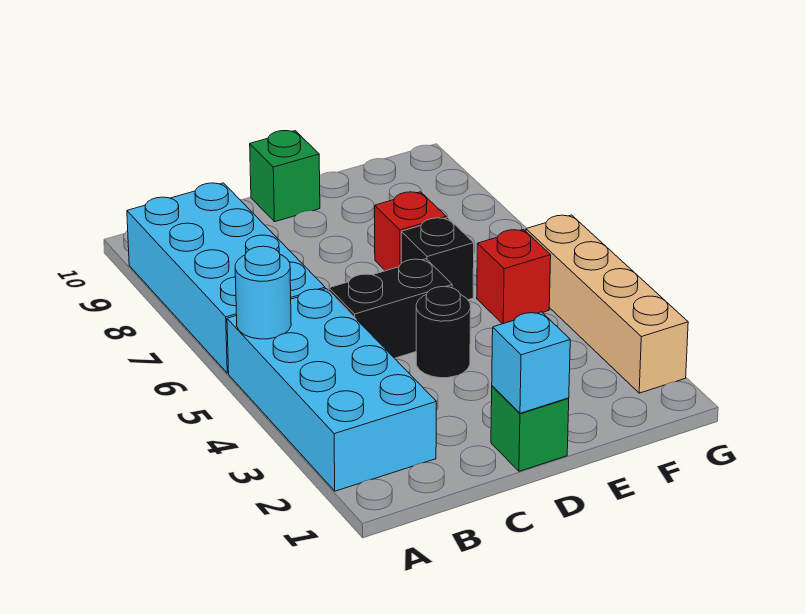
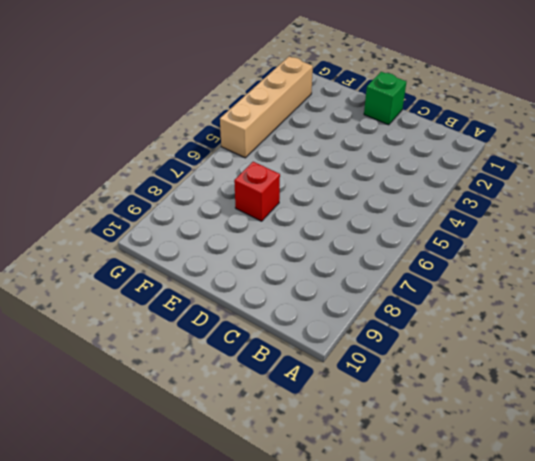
none -> cyan 2x4 brick [227,289,436,491]
none -> cyan 2x4 brick [127,183,325,373]
none -> black 1x2 brick [329,259,452,358]

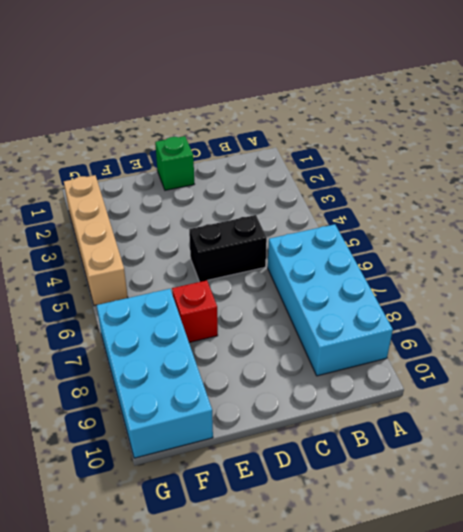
cyan 2x4 brick [97,289,213,458] -> cyan 2x4 brick moved to [227,289,436,491]
none -> black 1x1 round brick [416,287,471,378]
none -> green 1x1 brick [250,131,320,222]
none -> black 1x1 brick [401,218,474,300]

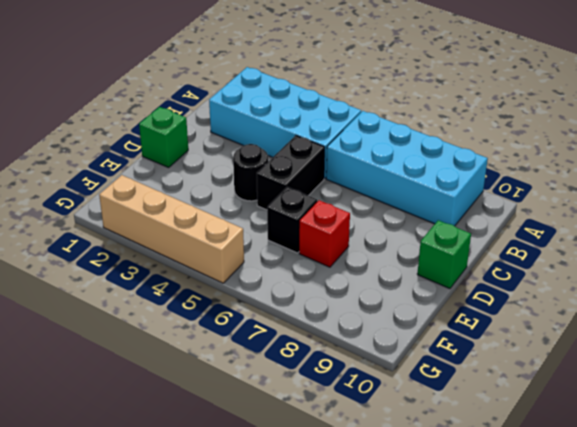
none -> red 1x1 brick [477,230,551,324]
none -> cyan 1x1 round brick [235,246,291,339]
none -> cyan 1x1 brick [492,312,570,413]

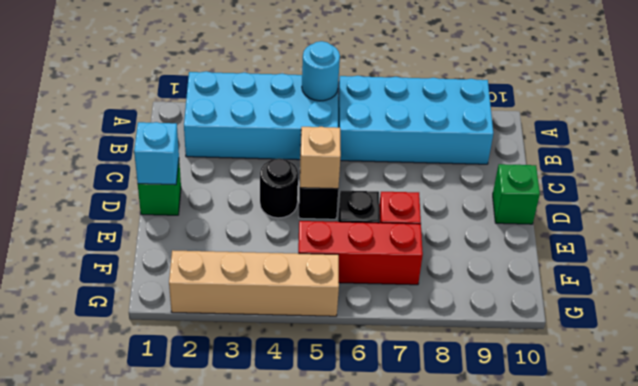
tan 1x1 brick [300,127,341,189] -> none
red 1x3 brick [298,221,423,285] -> red 1x1 brick [477,230,551,324]

